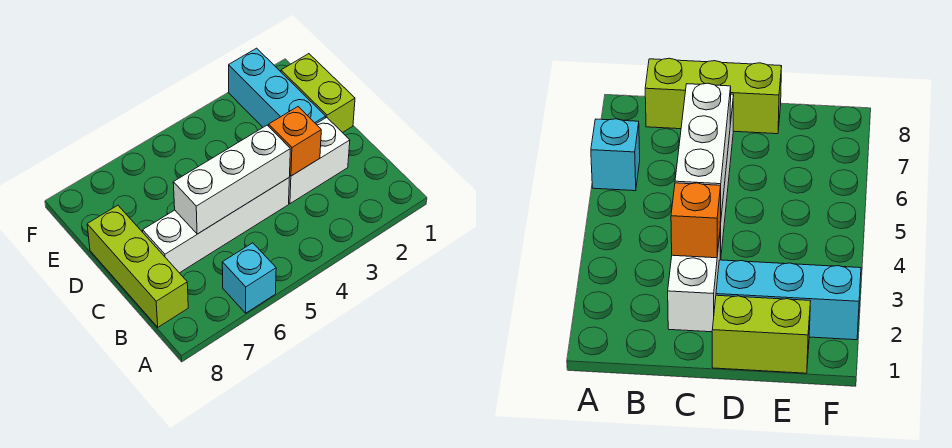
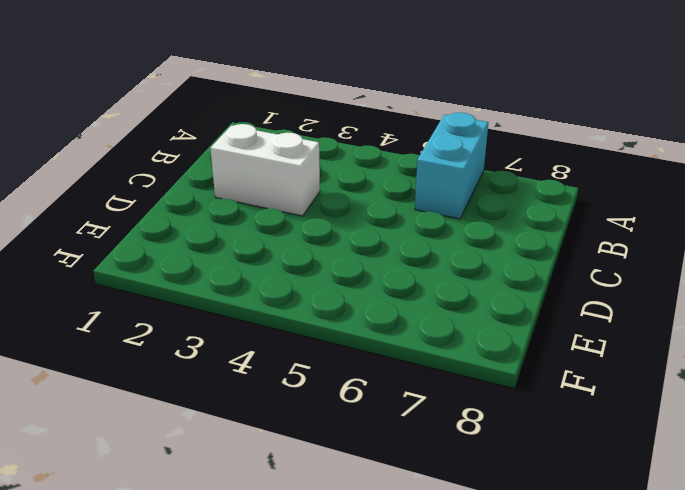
cyan 1x2 brick [415,112,488,219] -> cyan 1x1 brick [222,243,276,313]
none -> lime 1x3 brick [87,205,188,327]
none -> white 1x4 brick [143,178,289,273]

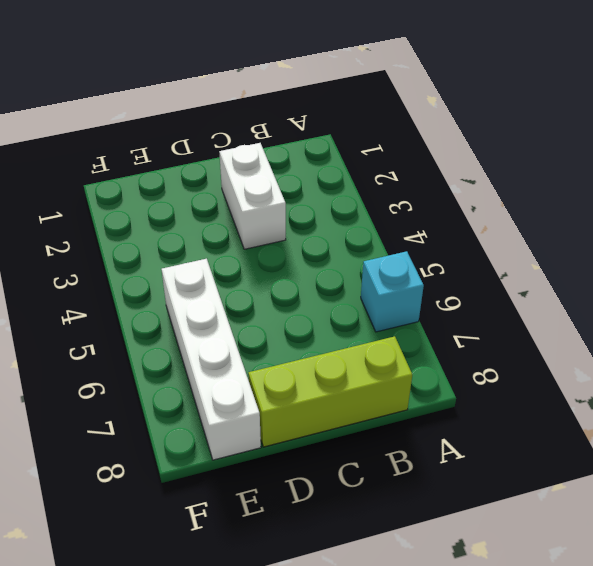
white 1x4 brick [162,259,261,460] -> white 1x4 brick moved to [143,178,289,273]
none -> lime 1x2 brick [281,54,355,133]
none -> cyan 1x3 brick [229,48,326,127]

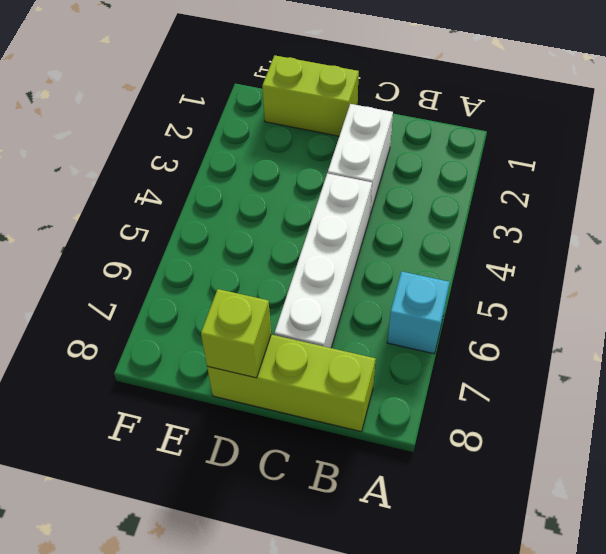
lime 1x1 brick [201,289,271,378] -> none
none -> cyan 1x3 brick [229,48,326,127]
none -> orange 1x1 brick [269,107,321,176]

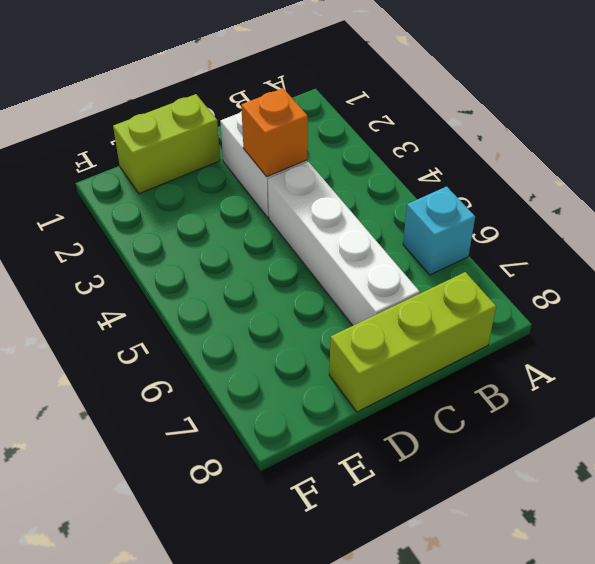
none -> cyan 1x3 brick [229,48,326,127]
none -> white 1x3 brick [173,125,290,234]

